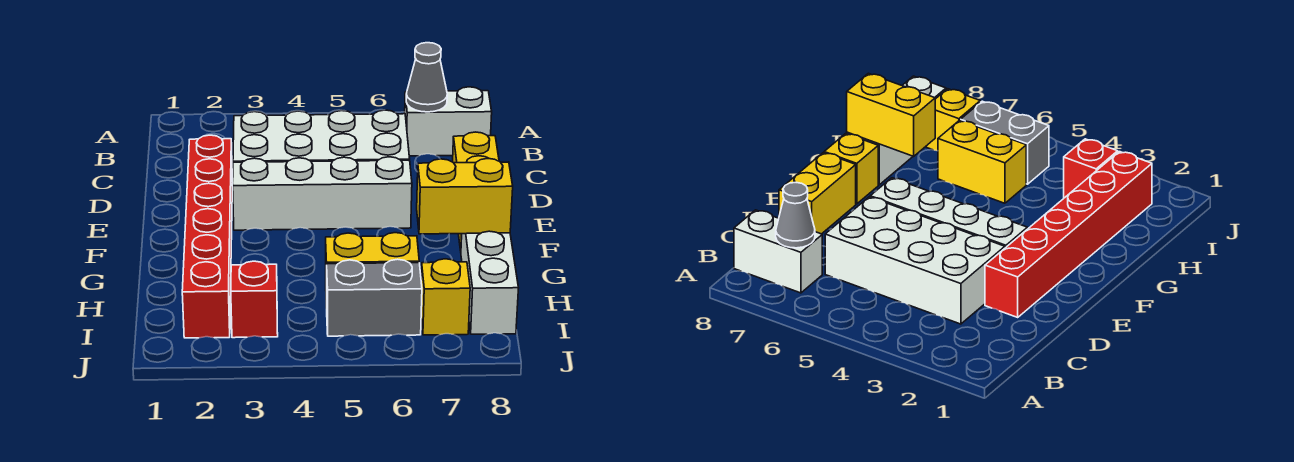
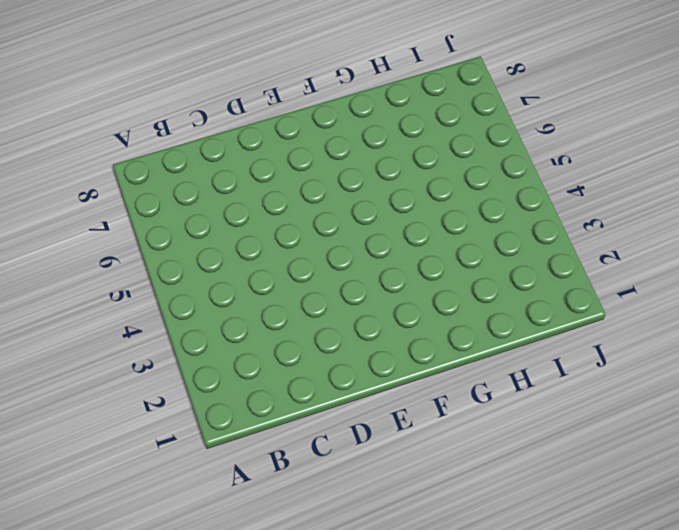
none -> white 1x2 brick [405,87,492,156]
none -> white 2x4 brick [233,110,410,162]
none -> red 1x6 brick [182,135,233,338]

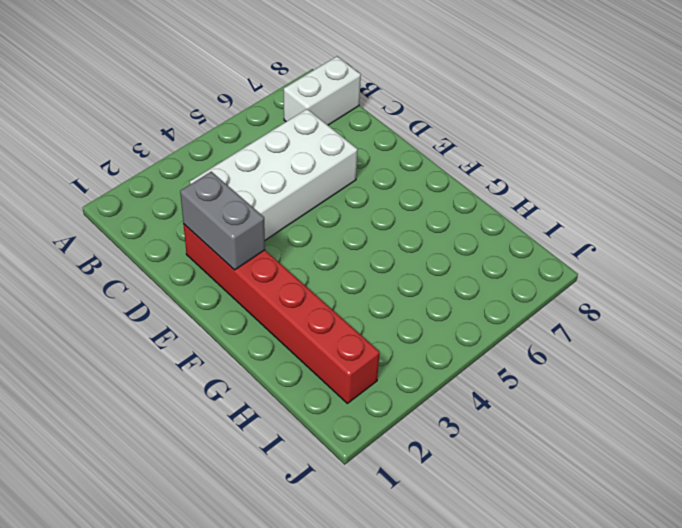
grey 1x2 brick [180,172,265,270] -> grey 1x2 brick turned to [327,259,422,336]
none -> yellow 1x2 brick [453,132,499,163]
none -> white 1x4 brick [233,157,412,230]
none -> yellow 1x1 brick [824,134,878,204]

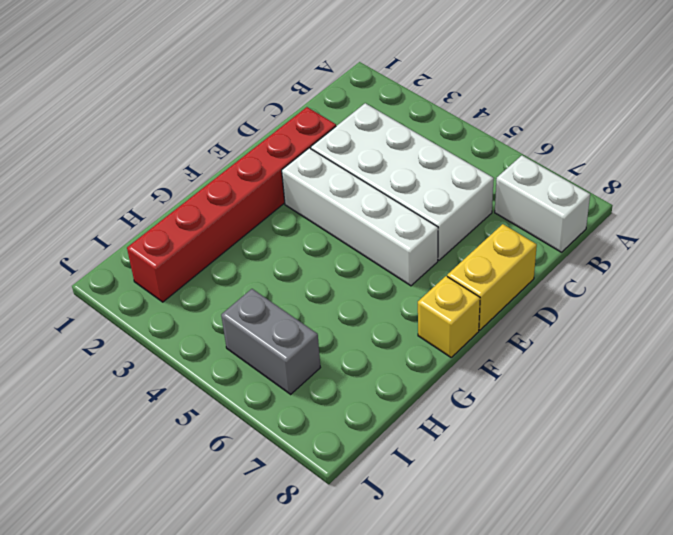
none -> white 1x3 brick [461,231,518,334]
none -> yellow 1x2 brick [326,233,419,308]
none -> red 1x1 brick [231,261,278,338]

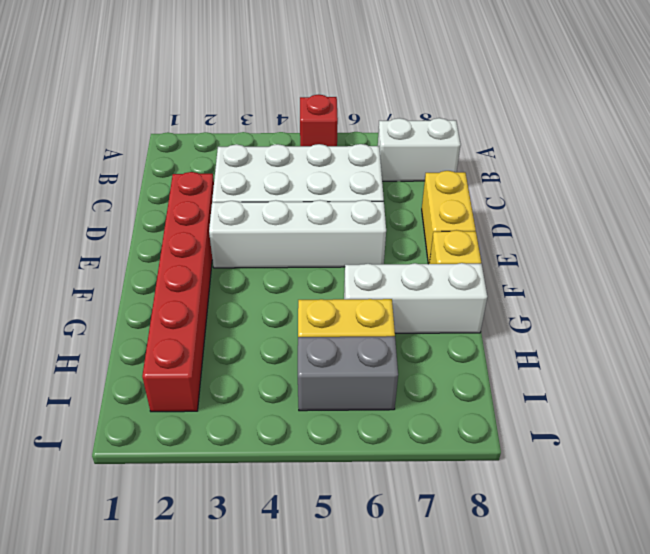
red 1x1 brick [300,95,338,146] -> red 1x1 brick moved to [231,261,278,338]
white 1x3 brick [344,263,487,333] -> white 1x3 brick turned to [461,231,518,334]
none -> yellow 1x1 brick [421,259,470,335]
none -> grey 1x1 cone [406,43,447,112]
none -> yellow 1x2 brick [417,159,513,234]

